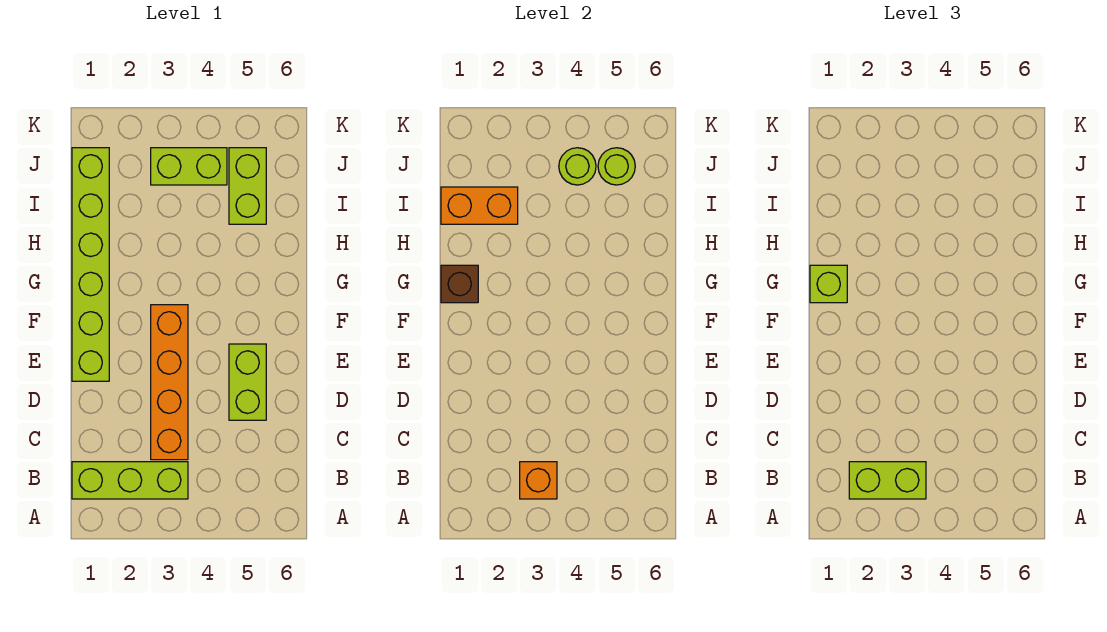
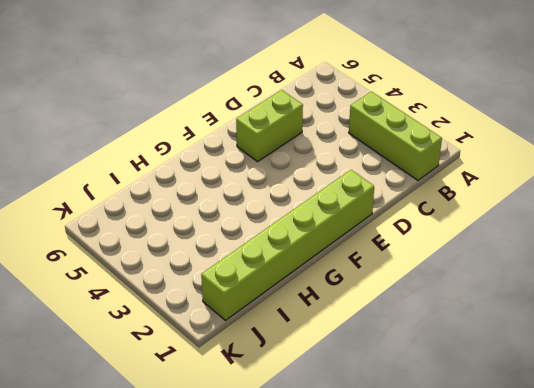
none -> orange 1x4 brick [151,305,188,460]
none -> lime 1x2 brick [229,148,266,224]
none -> lime 1x2 brick [151,148,227,185]

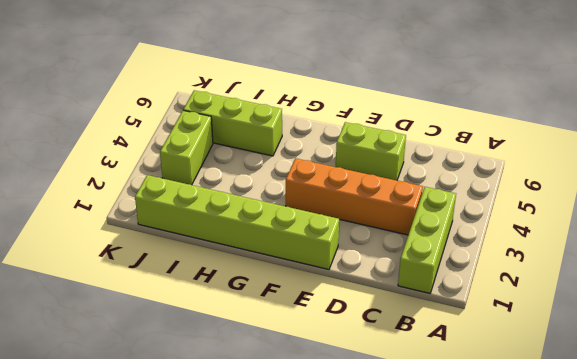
lime 1x3 brick [183,90,282,156] -> lime 1x2 brick [229,148,266,224]
none -> orange 1x1 brick [520,462,557,499]
none -> brown 1x1 brick [441,265,478,303]
none -> orange 1x2 brick [441,187,518,224]

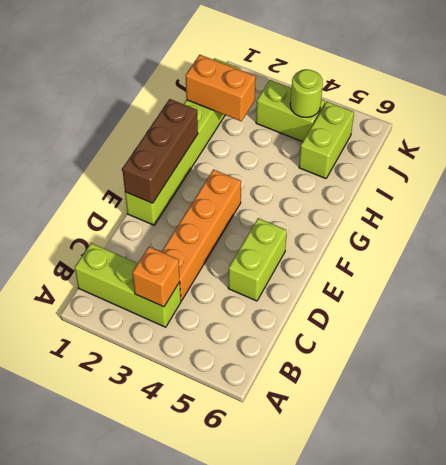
brown 1x3 brick [122,99,198,203] -> brown 1x1 brick [441,265,478,303]
none -> lime 1x1 round brick [598,148,635,185]
none -> lime 1x2 brick [849,462,926,499]
none -> lime 1x1 brick [810,265,847,303]

